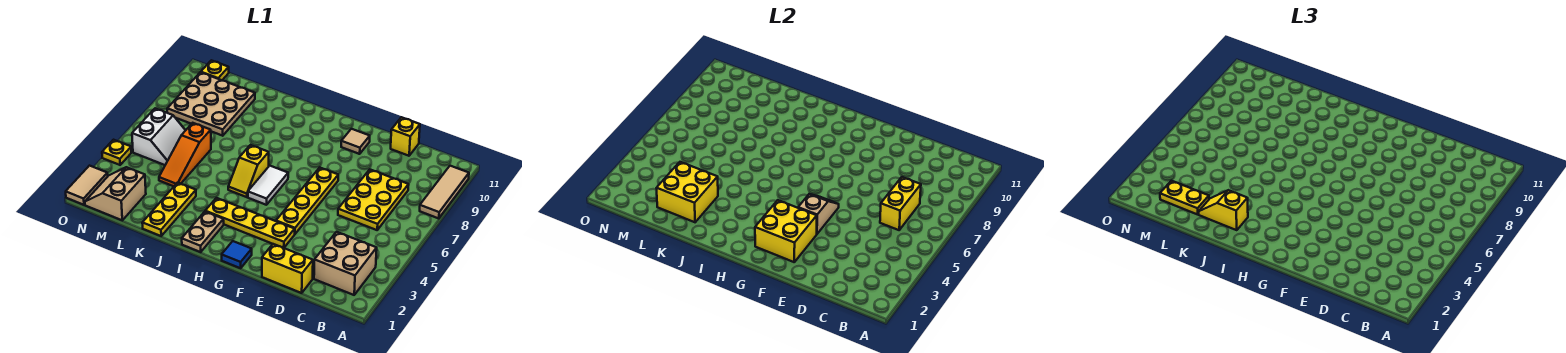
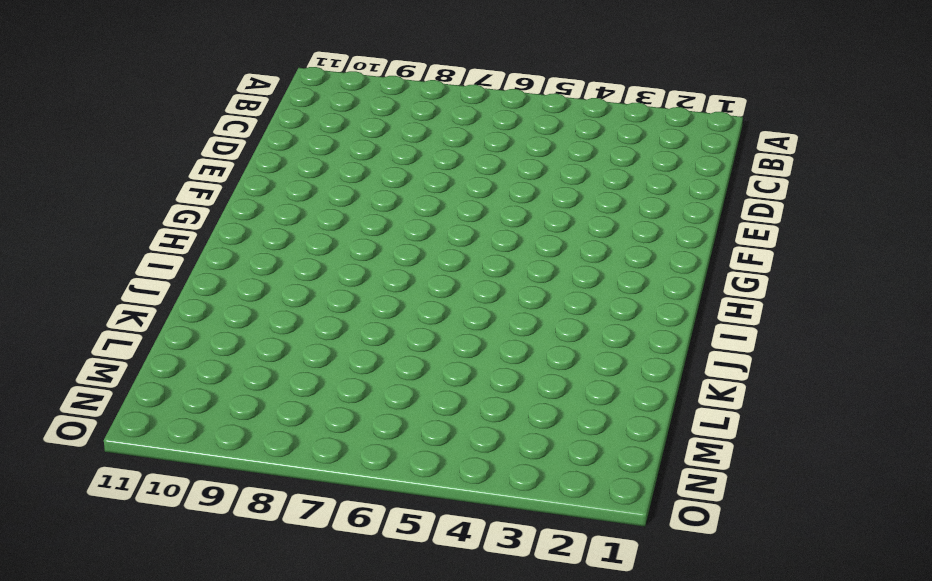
none -> tan 1x3 tile [420,166,469,219]
none -> tan 2x2 brick [314,232,377,295]
none -> yellow 2x3 plate [338,170,409,230]

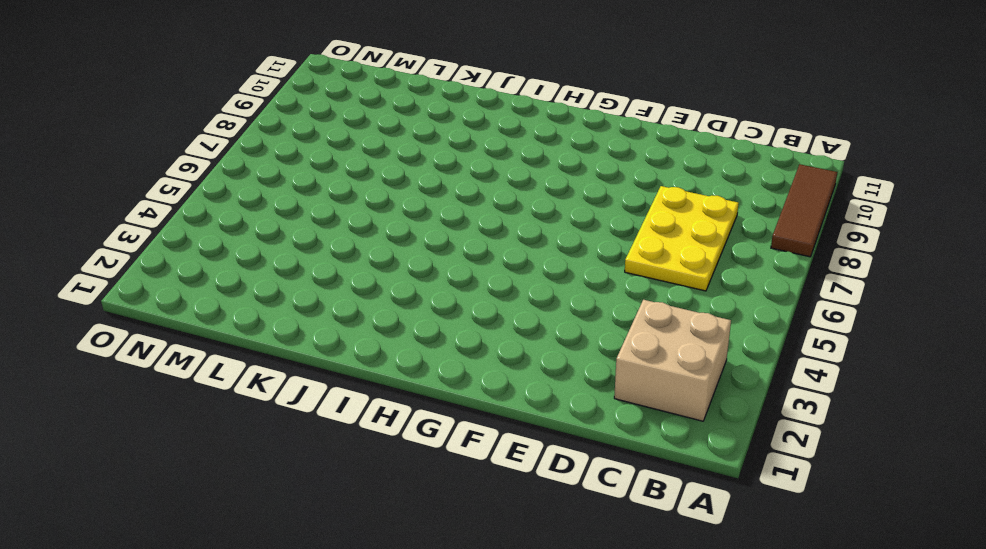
brown 1x3 tile [771,164,837,257] -> tan 1x3 tile [420,166,469,219]
none -> yellow 1x2 brick [262,244,313,293]
none -> yellow 1x1 brick [391,117,420,156]
none -> yellow 1x4 plate [205,198,295,248]

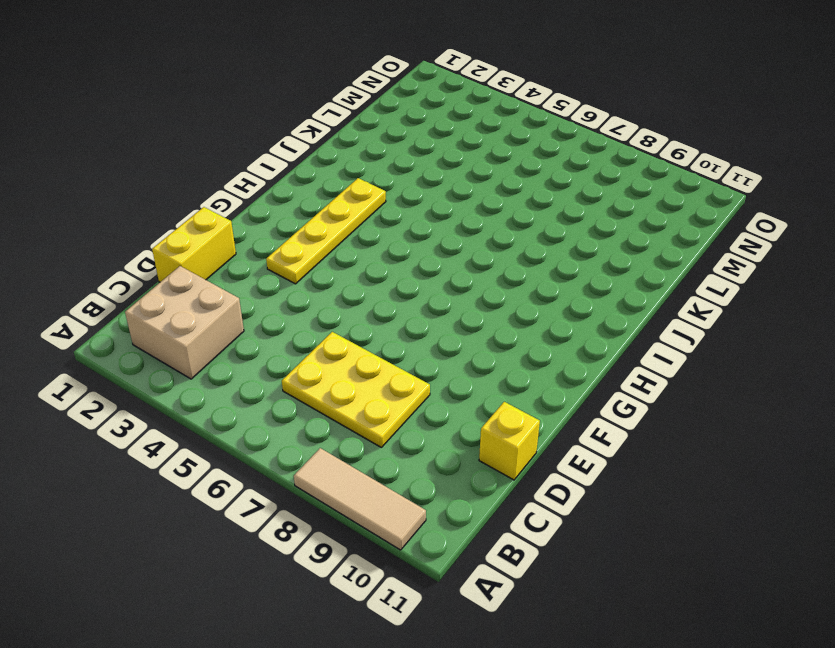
none -> yellow 1x4 plate [276,168,338,234]
none -> tan 1x1 tile [341,129,370,154]
none -> blue 1x1 tile [222,241,252,268]

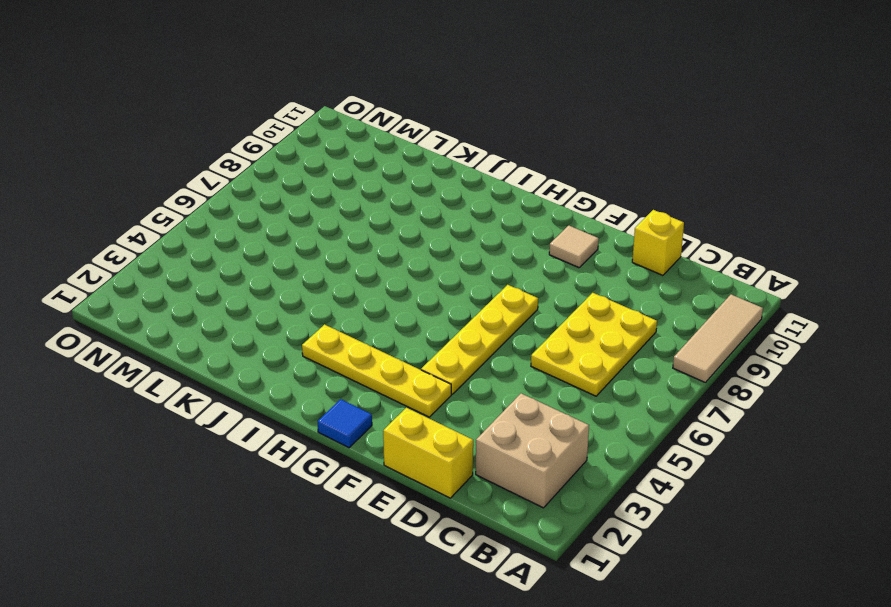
none -> white 1x2 tile [248,166,288,205]
none -> tan 1x2 plate [182,212,224,252]
none -> yellow 1x2 slope [228,145,269,197]

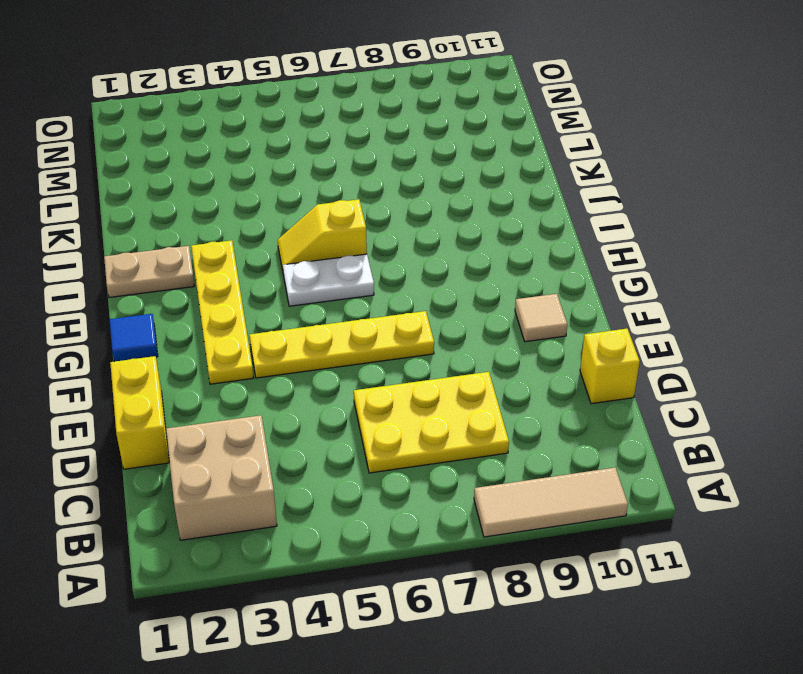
white 1x2 plate [283,254,374,306] -> white 1x2 tile [248,166,288,205]
none -> yellow 1x3 plate [142,183,196,236]
none -> orange 1x3 slope [159,123,211,186]
none -> tan 3x3 plate [167,72,255,136]

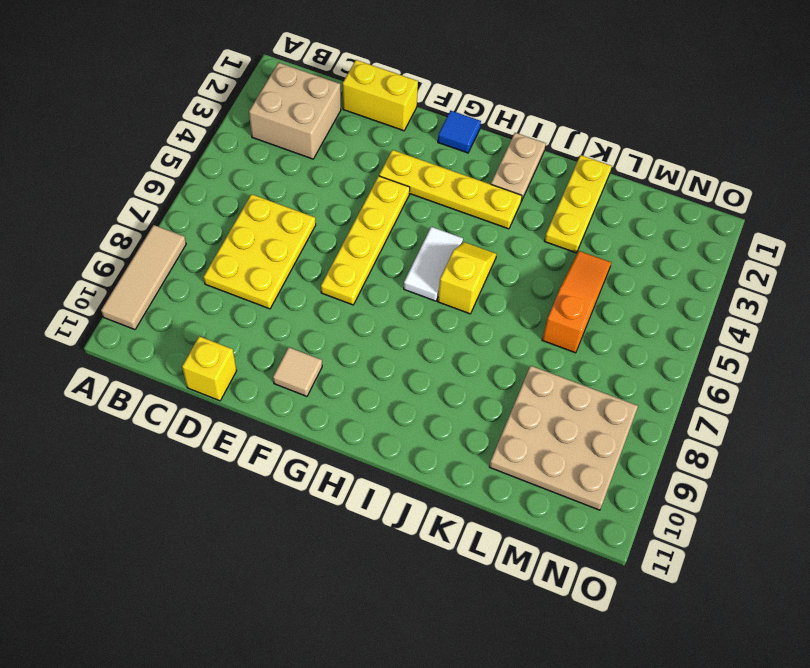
none -> tan 2x2 slope [85,167,146,220]
none -> white 2x2 slope [132,108,186,165]
none -> yellow 1x1 plate [201,60,229,80]

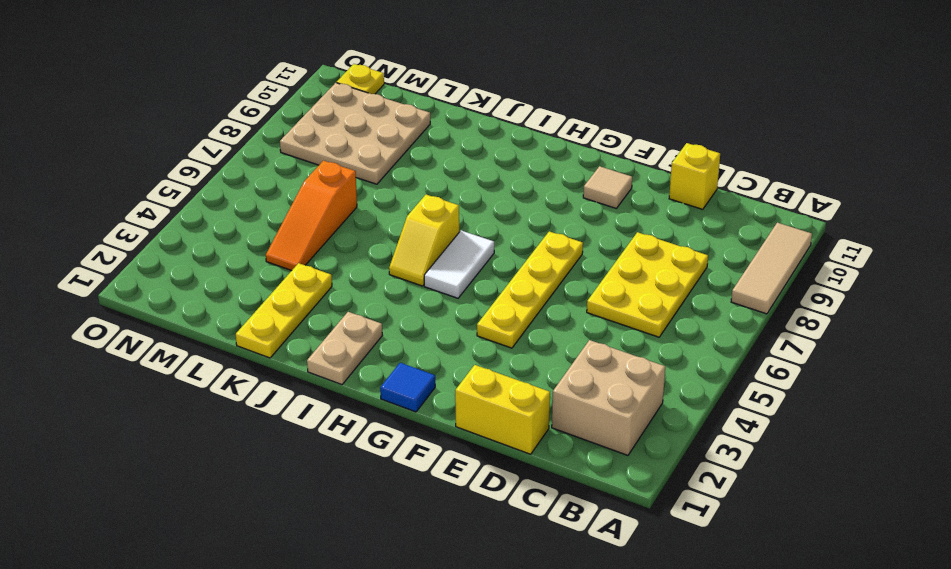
none -> yellow 1x4 plate [205,198,295,248]
none -> tan 2x2 slope [85,167,146,220]
none -> white 2x2 slope [132,108,186,165]

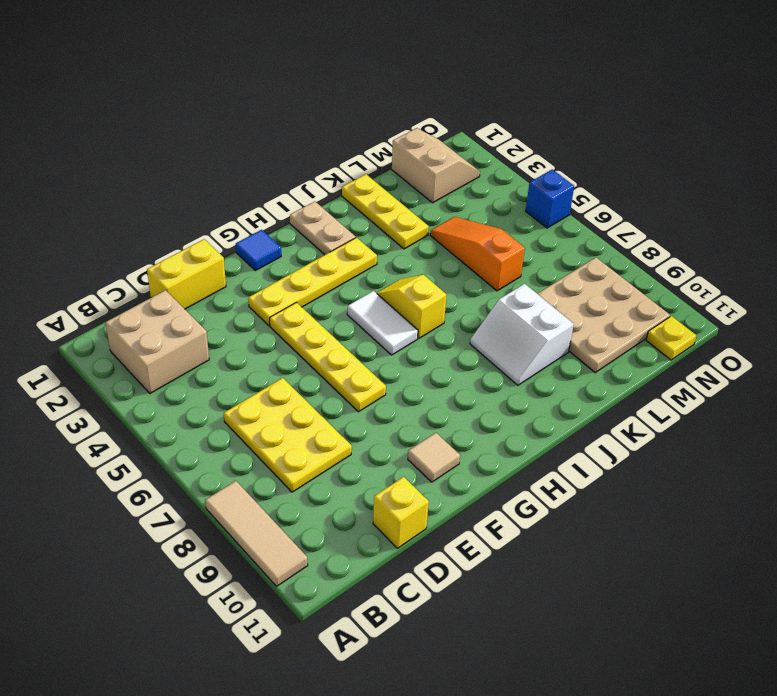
white 2x2 slope [470,284,574,385] -> white 2x2 slope moved to [132,108,186,165]
blue 1x1 brick [526,169,574,228] -> none
none -> tan 1x2 tile [66,166,108,205]
none -> yellow 1x1 plate [102,140,132,165]
none -> yellow 1x2 brick [880,177,921,230]

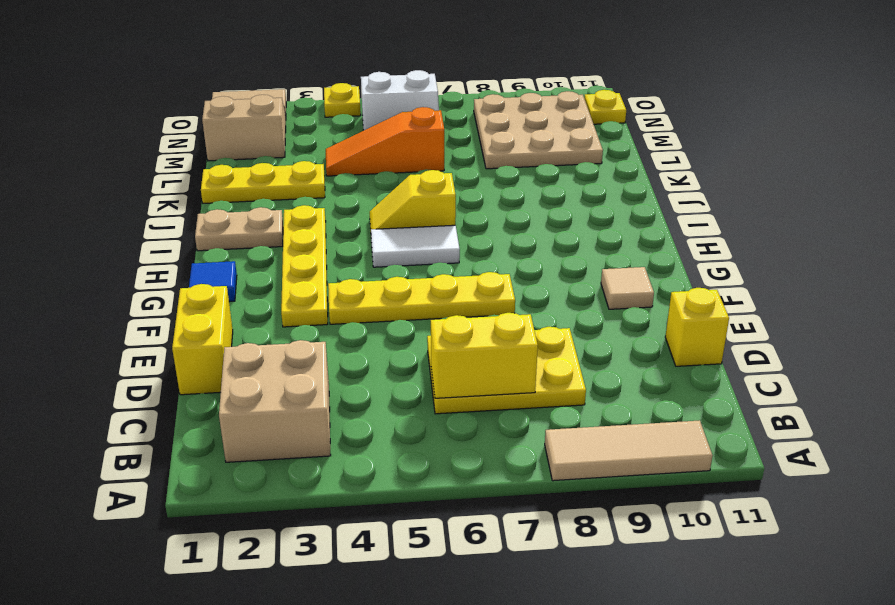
none -> yellow 2x2 brick [755,200,817,262]
none -> tan 1x2 slope [798,194,839,234]
none -> yellow 2x2 brick [657,162,718,222]

